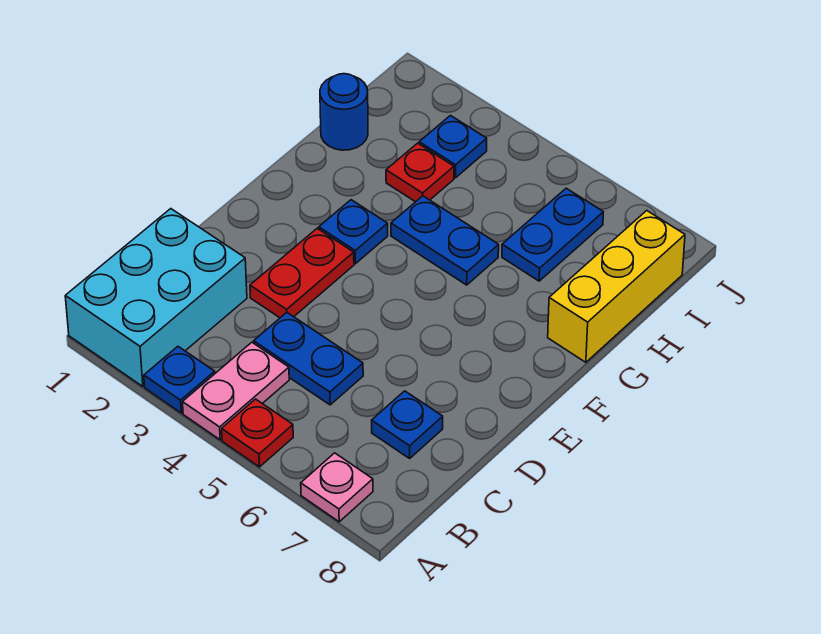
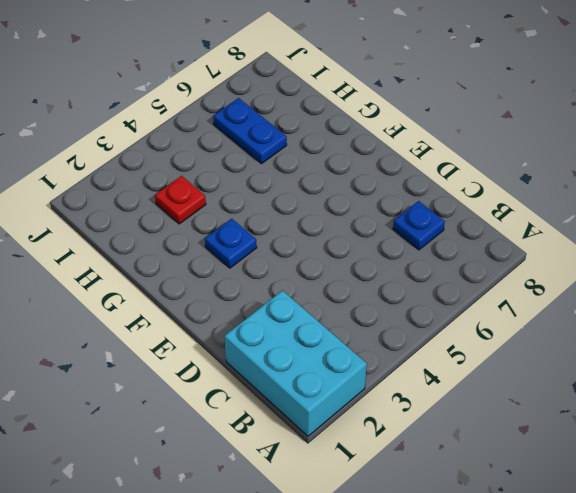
none -> blue 1x1 plate [144,347,215,413]
none -> pink 1x2 plate [183,342,289,440]
none -> red 1x1 plate [222,399,293,467]

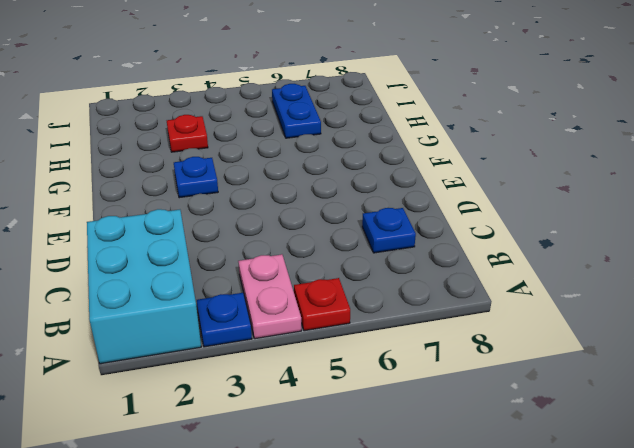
none -> pink 1x1 plate [301,453,373,522]
none -> blue 1x2 plate [254,312,363,405]
none -> red 1x2 plate [250,228,354,318]

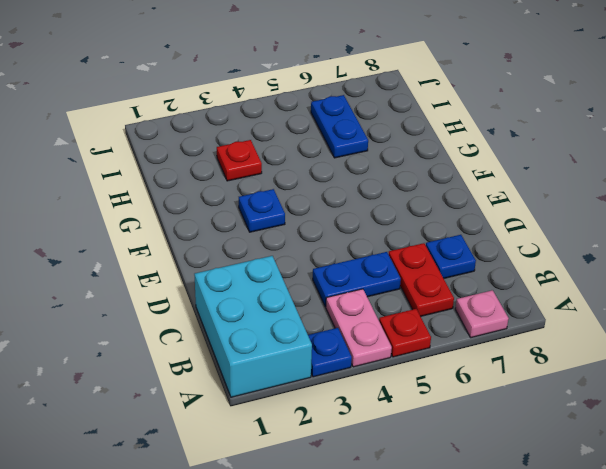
red 1x2 plate [389,243,454,316] -> red 1x2 plate moved to [250,228,354,318]
none -> blue 1x2 plate [391,196,499,285]
none -> yellow 1x3 brick [548,211,685,362]
none -> blue 1x1 round brick [320,74,368,150]

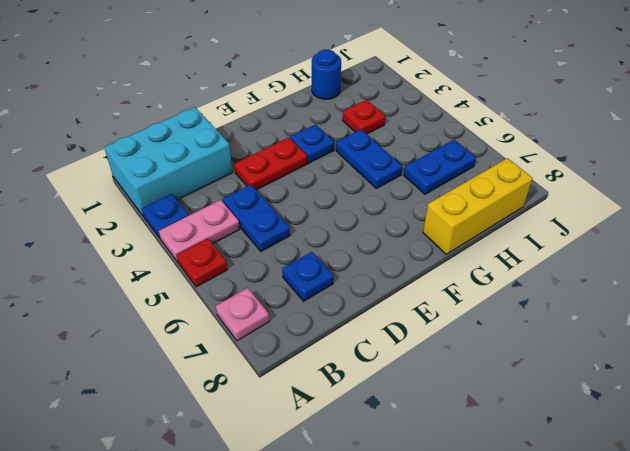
none -> blue 1x1 plate [419,116,487,178]

